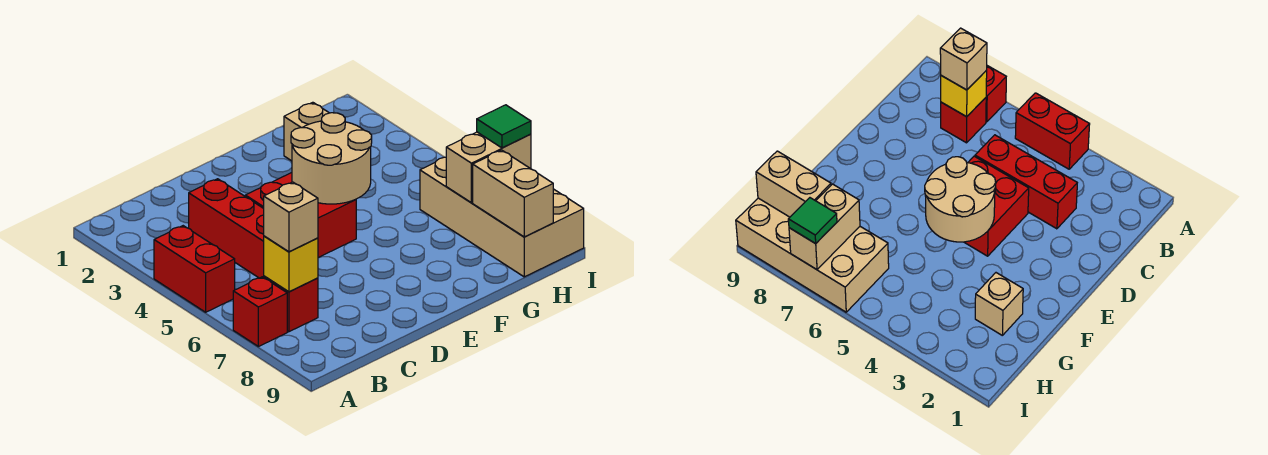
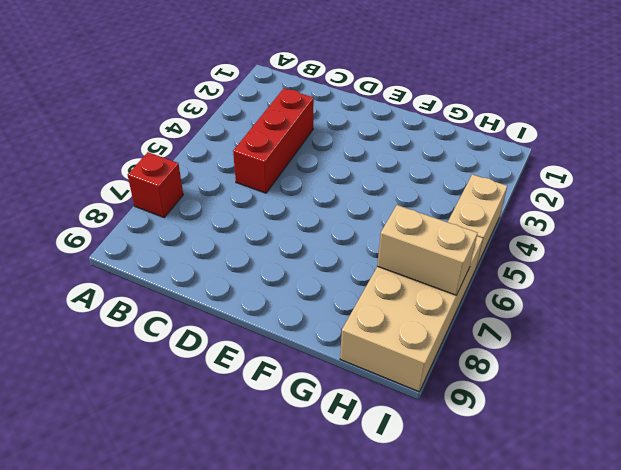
tan 1x2 brick [448,174,507,267] -> tan 1x2 brick moved to [473,150,553,237]
none -> red 1x2 brick [154,226,235,312]
none -> red 1x1 brick [264,276,318,332]
none -> red 2x2 brick [245,173,356,258]

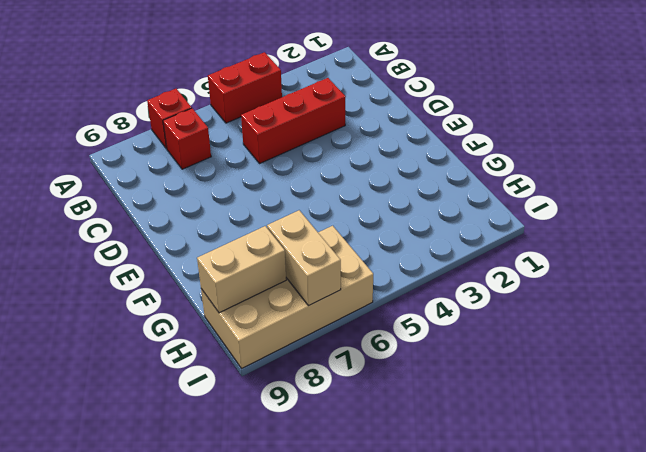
none -> red 2x2 brick [245,173,356,258]
none -> tan 1x1 brick [284,102,329,161]
none -> yellow 1x1 brick [264,236,318,292]

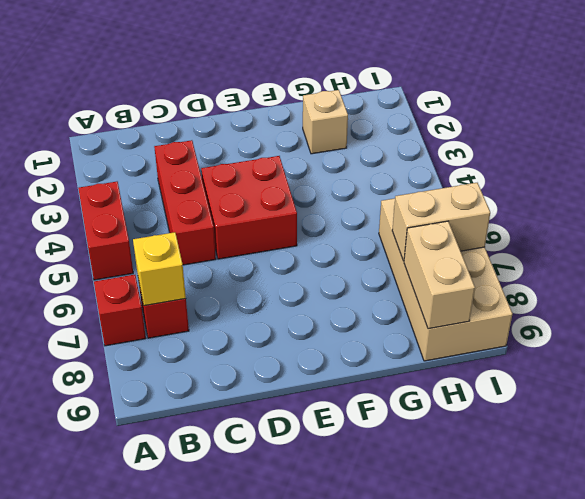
none -> tan 2x2 round brick [291,113,372,204]
none -> tan 1x1 brick [264,182,318,252]
none -> green 1x1 tile [477,105,531,148]

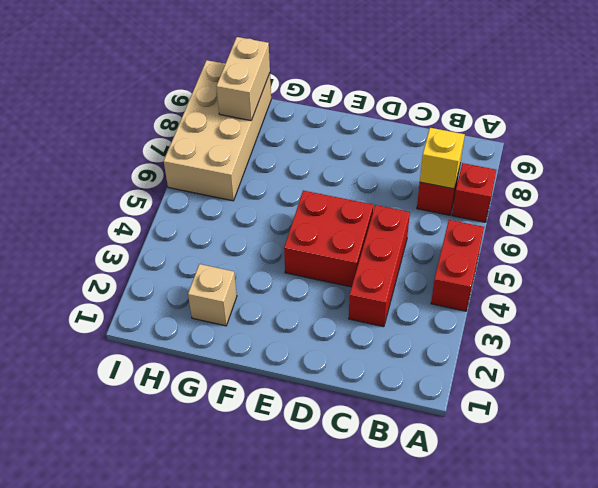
none -> tan 2x2 round brick [291,113,372,204]
none -> tan 1x2 brick [446,132,531,203]
none -> tan 1x1 brick [264,182,318,252]

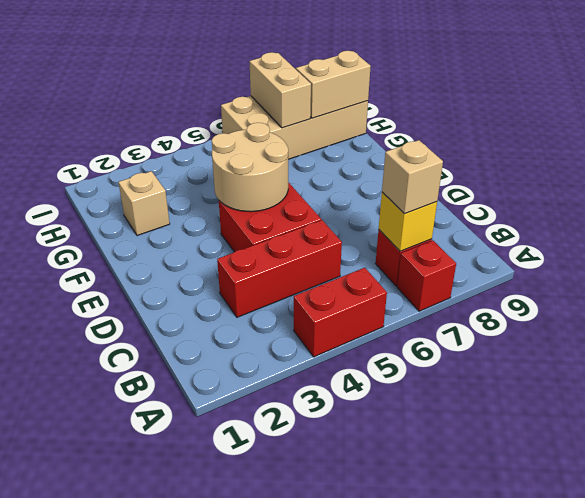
none -> green 1x1 tile [477,105,531,148]

